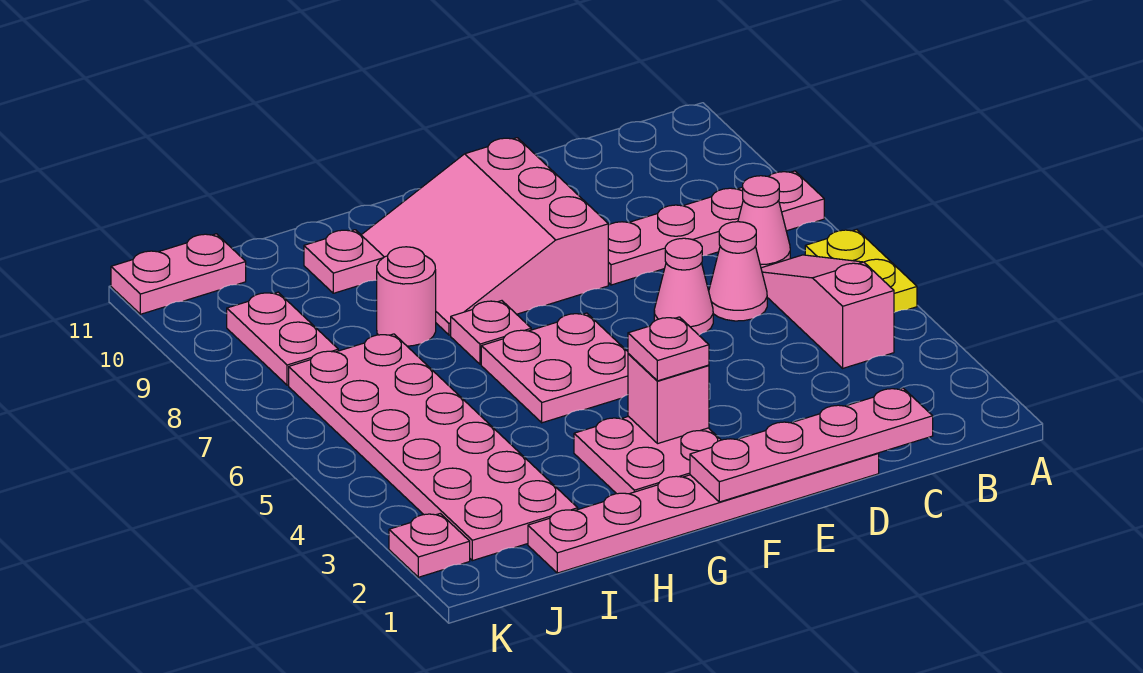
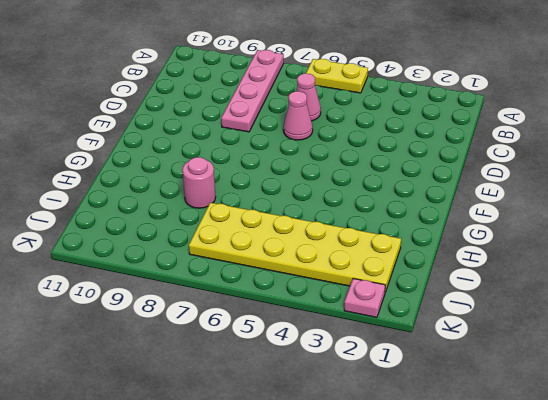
yellow 2x6 plate [189,203,401,292] -> pink 2x6 plate [289,334,578,561]
none -> pink 1x3 slope [761,255,894,368]
none -> pink 1x1 cone [738,176,790,268]
none -> pink 1x6 plate [528,453,879,573]

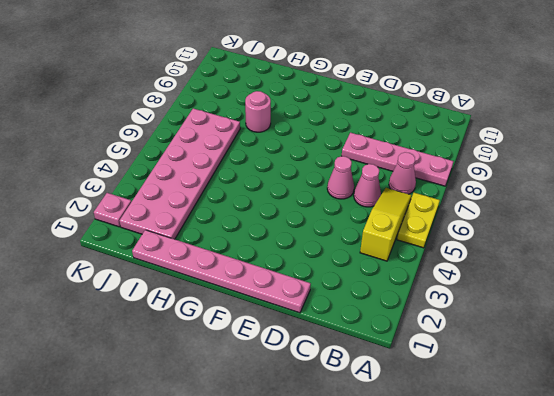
yellow 1x3 slope [360,188,412,261] -> pink 1x3 slope [761,255,894,368]
none -> pink 3x3 slope [362,138,608,335]
none -> pink 2x2 plate [574,416,721,494]
none -> pink 2x2 plate [481,313,628,423]

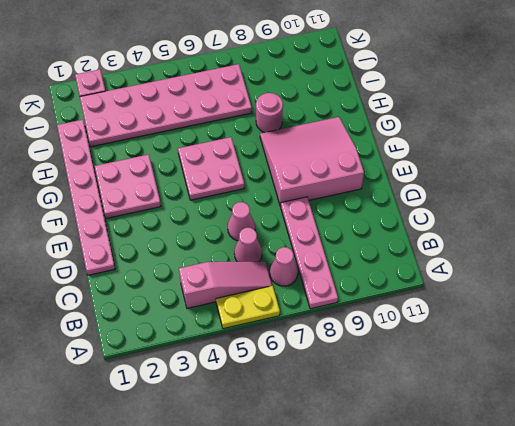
none -> pink 1x1 plate [451,301,531,364]
none -> pink 1x1 plate [304,230,384,293]
none -> pink 1x2 plate [227,292,338,385]

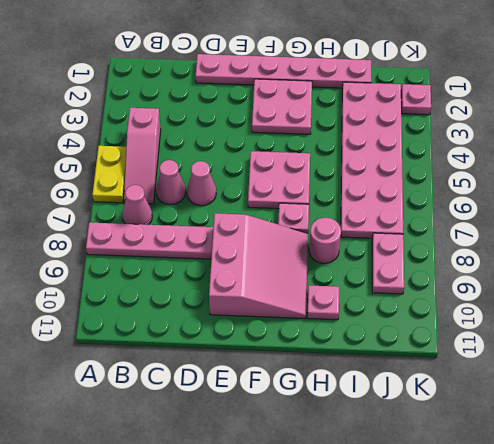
none -> pink 1x2 plate [111,234,246,314]
none -> pink 1x4 plate [690,388,933,502]
none -> pink 1x1 brick [628,354,709,444]

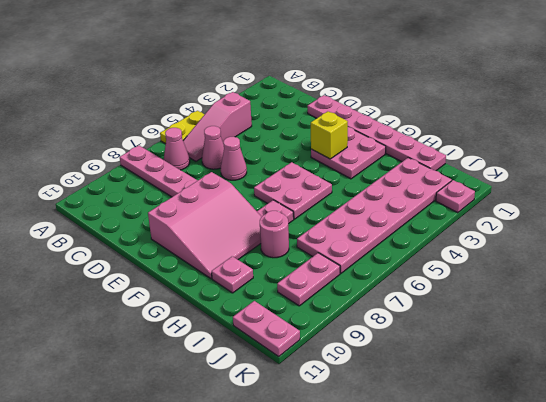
yellow 1x1 brick [311,111,348,159] -> pink 1x1 brick [628,354,709,444]
none -> pink 1x4 plate [690,388,933,502]
none -> pink 1x1 plate [628,317,709,381]

